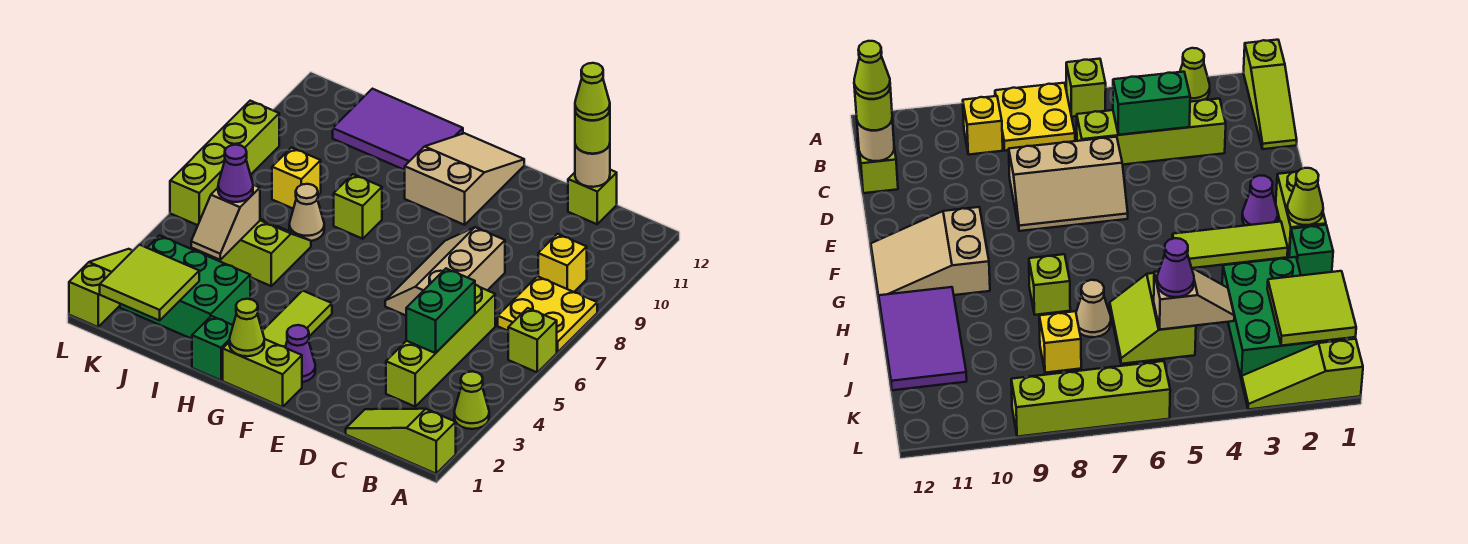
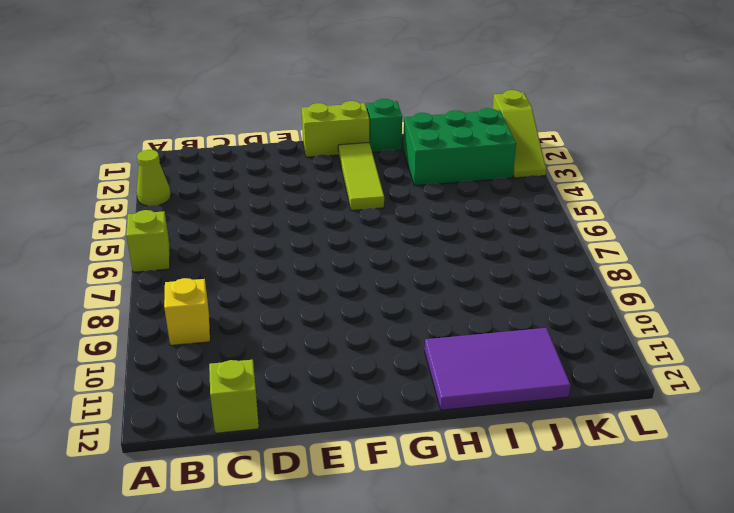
none -> lime 1x3 slope [346,409,456,474]
none -> yellow 2x2 plate [498,276,597,352]
none -> lime 1x4 brick [386,285,495,406]

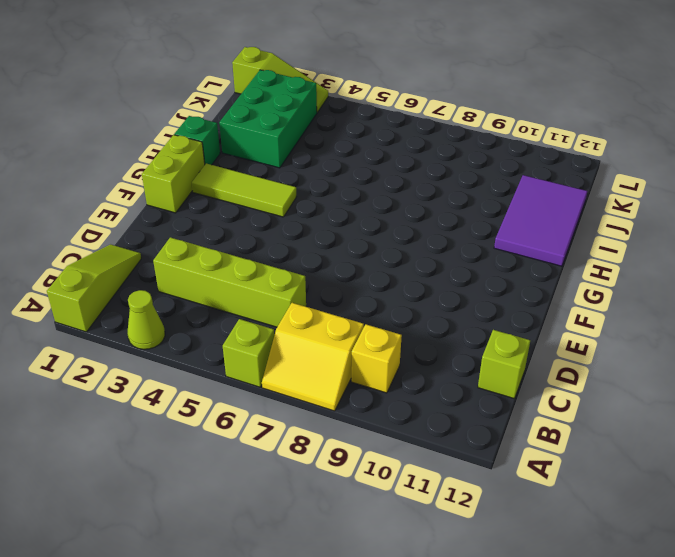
yellow 2x2 slope [262,303,364,411] -> yellow 2x2 plate [498,276,597,352]
none -> tan 2x3 slope [385,227,505,315]
none -> purple 1x1 cone [285,325,315,382]
none -> tan 2x3 slope [405,133,524,225]

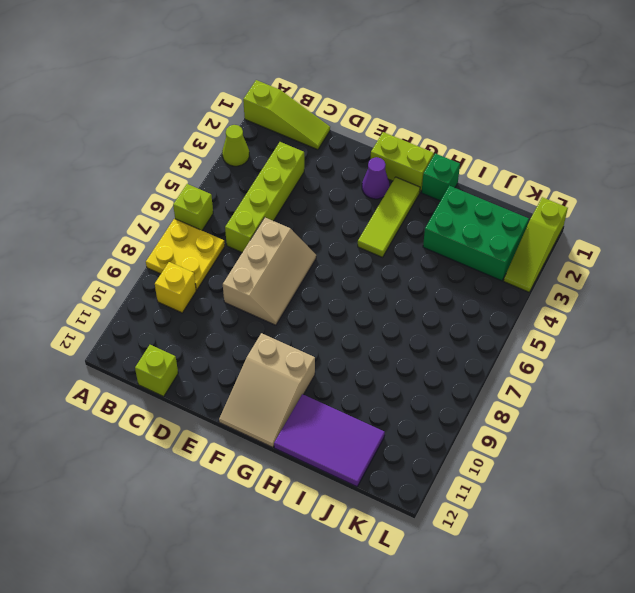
none -> lime 1x1 brick [334,174,382,239]
none -> lime 2x2 slope [211,219,311,286]
none -> tan 1x1 cone [289,184,324,241]

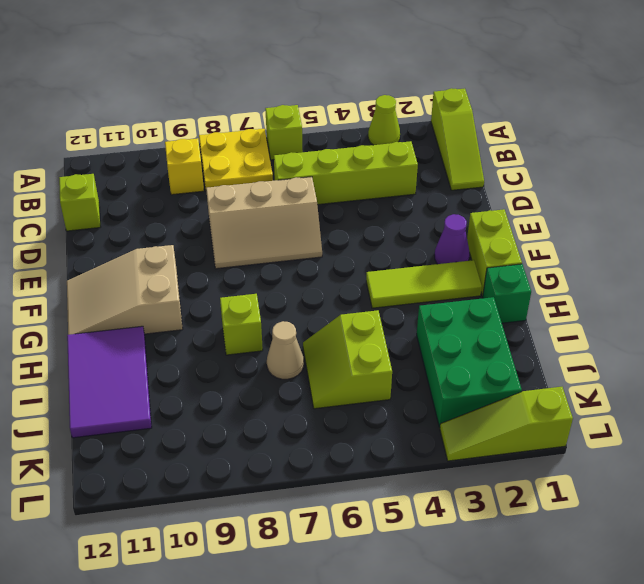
none -> yellow 1x1 brick [272,148,321,209]
none -> lime 1x4 brick [170,101,279,225]
none -> green 1x2 brick [406,269,475,353]

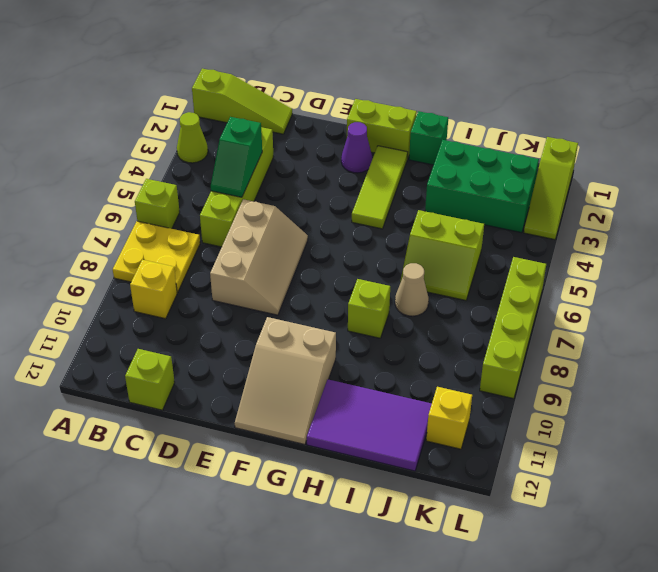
green 1x2 slope [211,117,262,197] -> green 1x2 brick [406,269,475,353]
yellow 1x1 brick [426,387,472,449] -> yellow 1x1 brick moved to [272,148,321,209]
none -> tan 1x1 round brick [575,144,610,187]
none -> lime 1x1 cone [229,299,264,356]
none -> lime 2x2 tile [100,245,199,321]

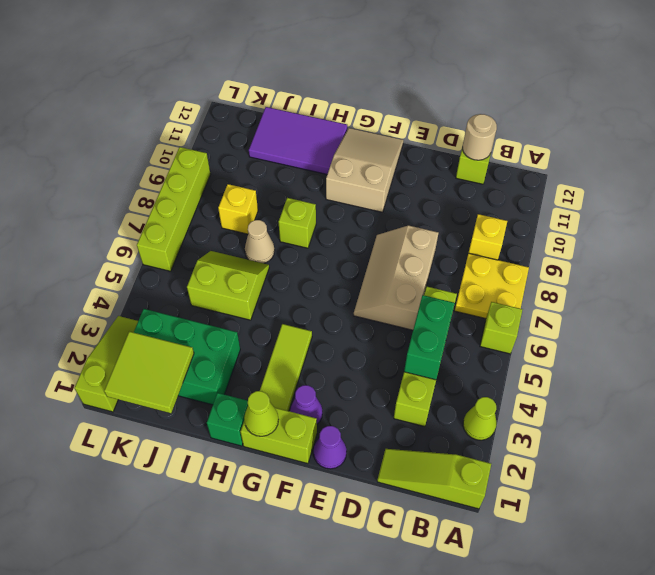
purple 1x1 cone [314,426,347,469] -> purple 1x1 cone moved to [218,145,253,202]
none -> tan 1x2 slope [191,185,260,260]
none -> lime 1x1 round brick [575,111,610,154]
none -> lime 1x1 cone [575,63,610,120]

